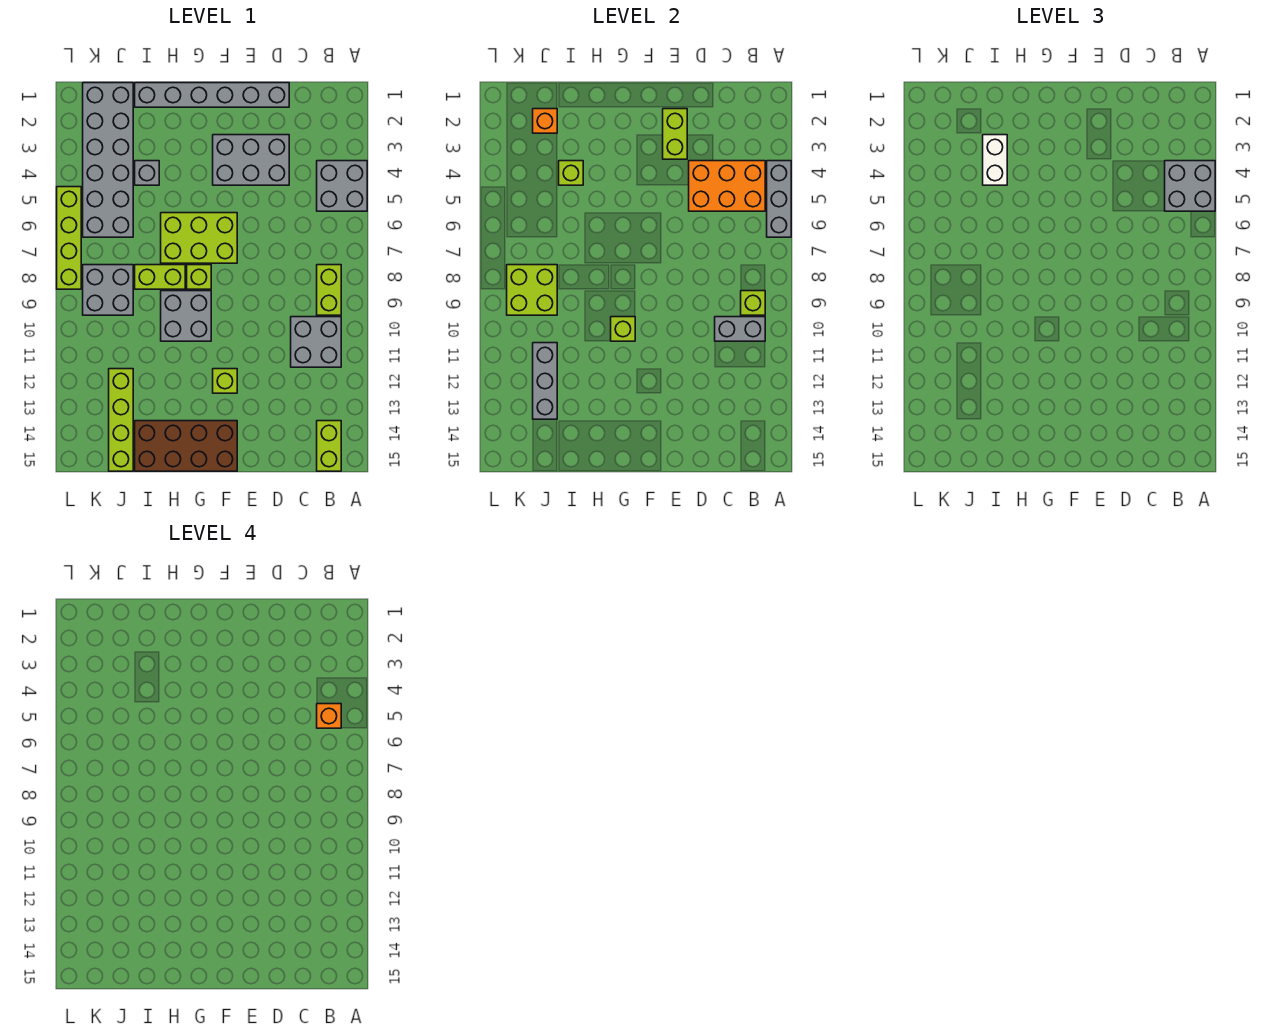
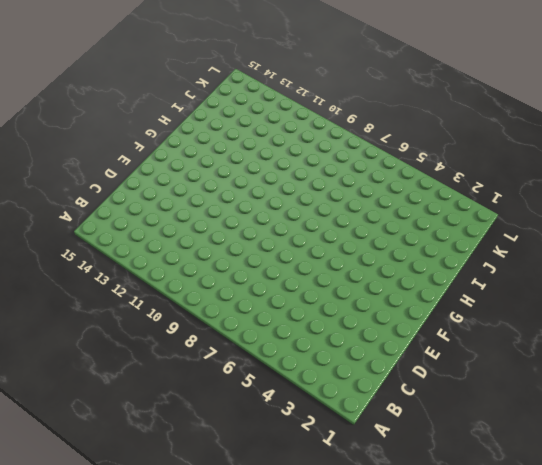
none -> grey 2x2 brick [317,161,367,211]
none -> lime 1x2 brick [317,265,341,315]
none -> grey 2x2 brick [291,317,341,367]
none -> lime 1x2 brick [317,421,341,471]

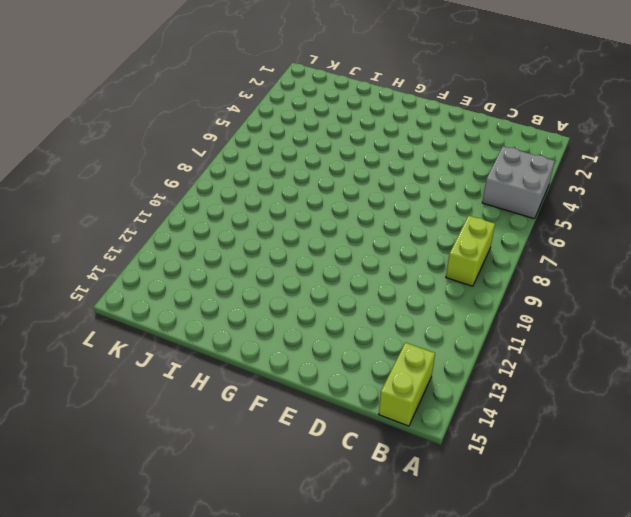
none -> grey 2x2 brick [291,317,341,367]
none -> grey 1x6 brick [135,83,289,107]
none -> grey 2x3 brick [213,135,289,185]
none -> lime 2x3 brick [161,213,237,263]

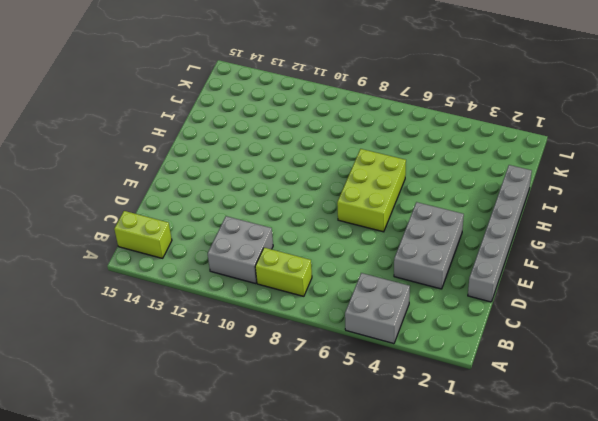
none -> lime 1x1 brick [213,369,237,393]
none -> brown 2x4 brick [135,421,237,471]
none -> lime 1x1 brick [187,265,211,289]
none -> grey 2x2 brick [161,291,211,341]

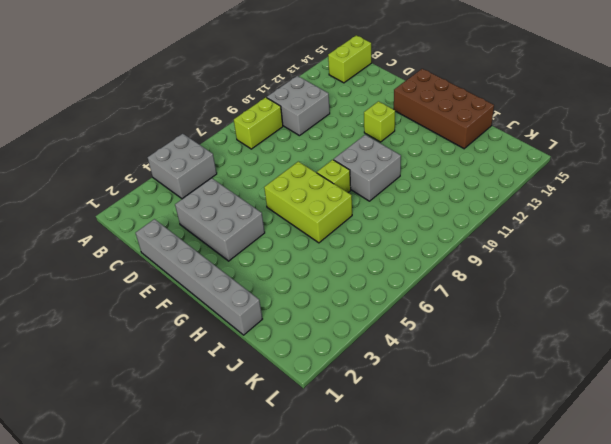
none -> lime 1x2 brick [135,265,185,289]
none -> grey 1x1 brick [135,161,159,185]
none -> grey 2x6 brick [83,83,133,237]
none -> grey 2x2 brick [83,265,133,315]

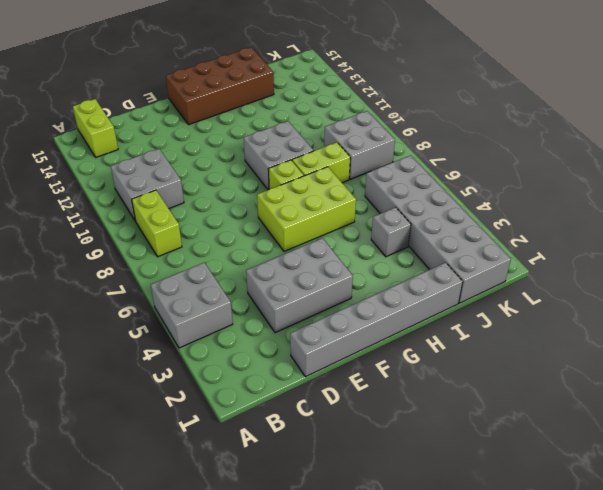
none -> lime 1x1 brick [213,369,237,393]
none -> lime 1x4 brick [109,369,133,471]
none -> lime 1x4 brick [57,187,81,289]
none -> grey 1x3 brick [767,161,791,237]

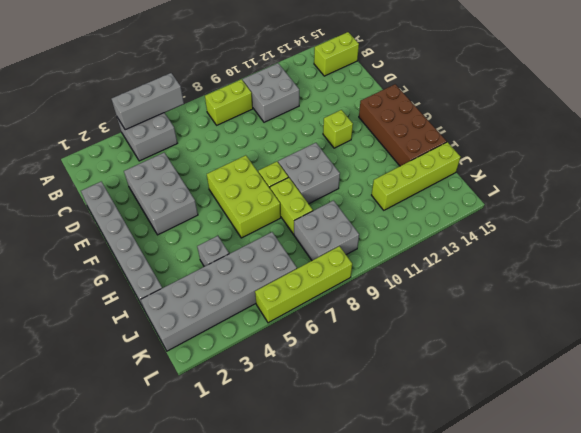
none -> orange 2x3 brick [689,161,765,211]
none -> lime 1x1 brick [741,291,765,315]
none -> grey 1x2 brick [715,317,765,341]
none -> lime 1x2 brick [663,109,687,159]

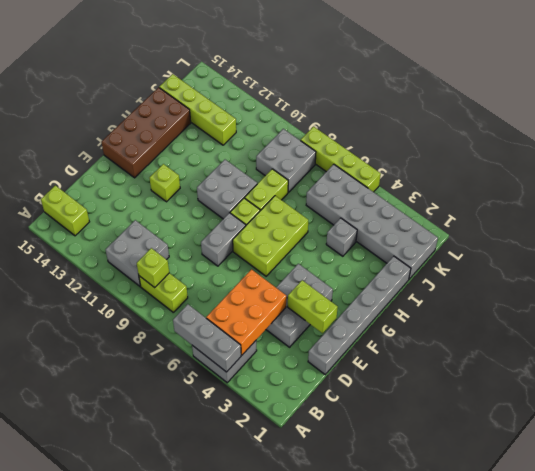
grey 1x2 brick [201,213,246,266] -> grey 1x2 brick moved to [715,317,765,341]
none -> lime 1x1 brick [611,317,635,341]
none -> lime 1x1 brick [559,161,583,185]
none -> orange 1x1 brick [533,109,557,133]
none -> lime 2x2 brick [507,265,557,315]

